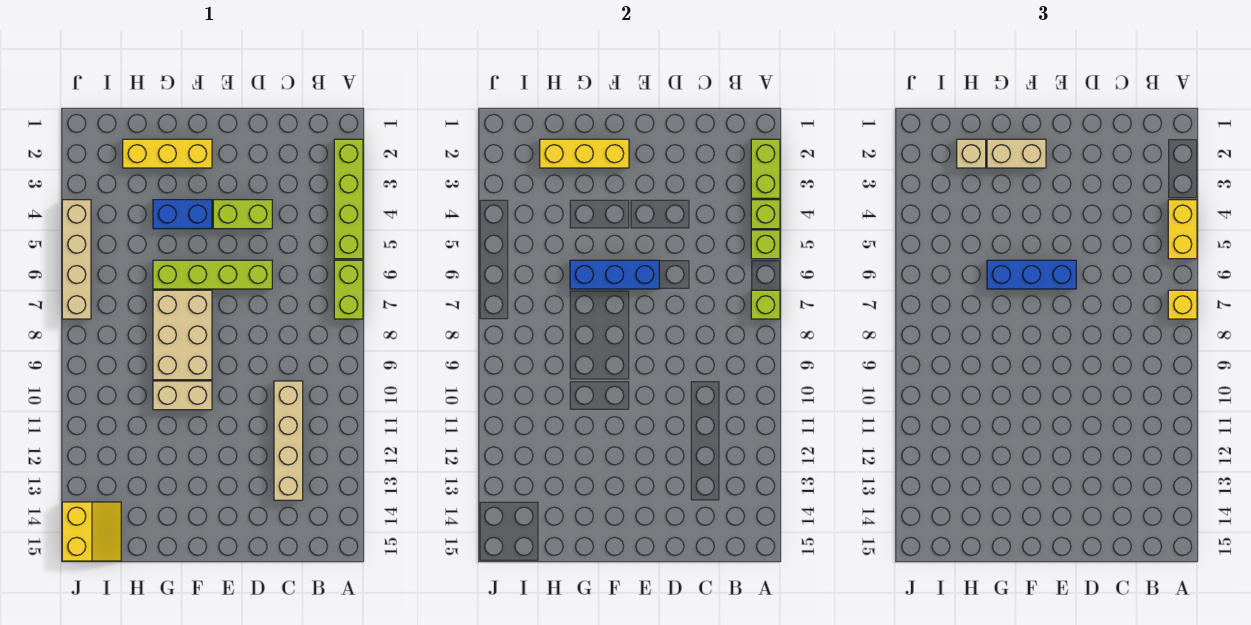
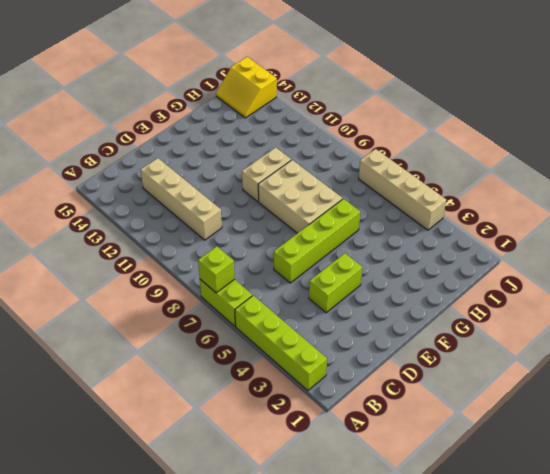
none -> yellow 1x3 brick [123,139,212,168]
none -> blue 1x2 brick [153,200,212,229]
none -> lime 1x2 brick [751,139,780,198]

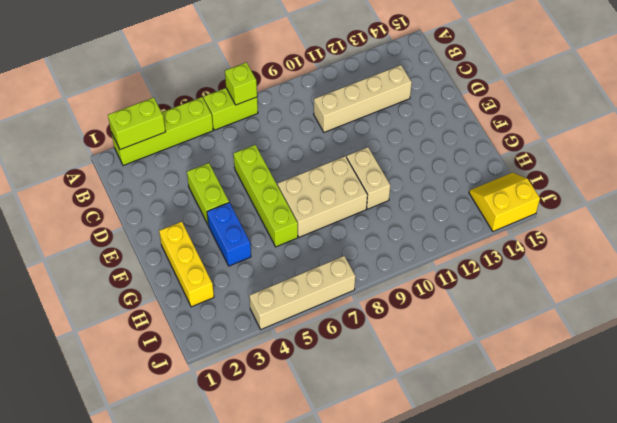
none -> lime 1x1 brick [751,200,780,229]
none -> lime 1x1 brick [751,230,780,259]
none -> blue 1x3 brick [570,260,659,289]

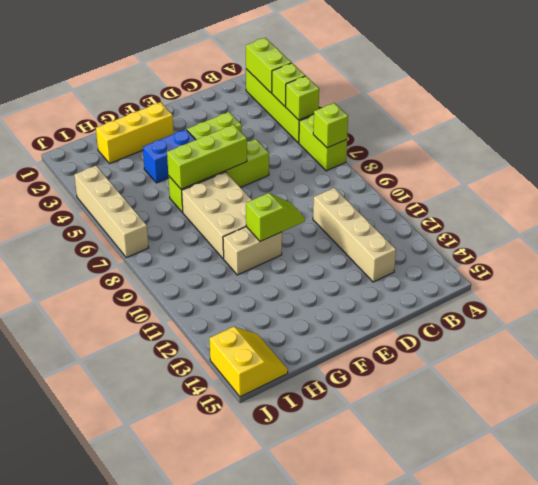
lime 1x3 brick [167,125,247,189] -> blue 1x3 brick [570,260,659,289]
lime 1x2 slope [246,193,305,241] -> none
none -> yellow 1x3 brick [540,139,629,168]
none -> yellow 1x2 brick [1168,200,1197,259]
none -> yellow 1x1 brick [1168,290,1197,319]

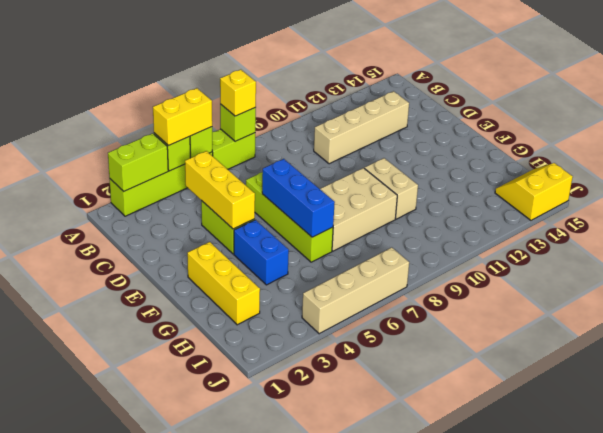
yellow 1x3 brick [185,151,255,229] -> yellow 1x3 brick moved to [540,139,629,168]
none -> blue 1x3 brick [987,260,1076,289]
none -> tan 1x2 brick [987,139,1046,168]
none -> tan 1x1 brick [957,139,986,168]

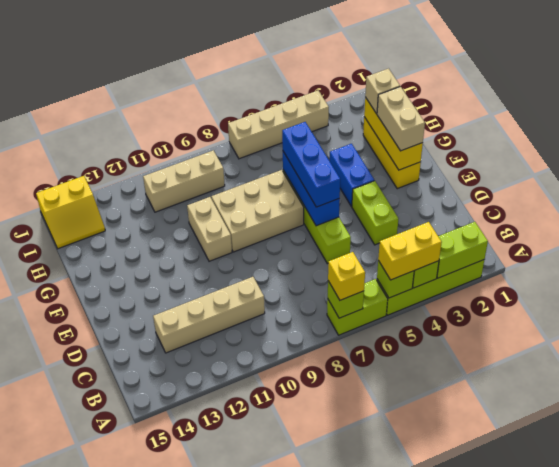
tan 1x3 brick [143,150,225,212] -> none

